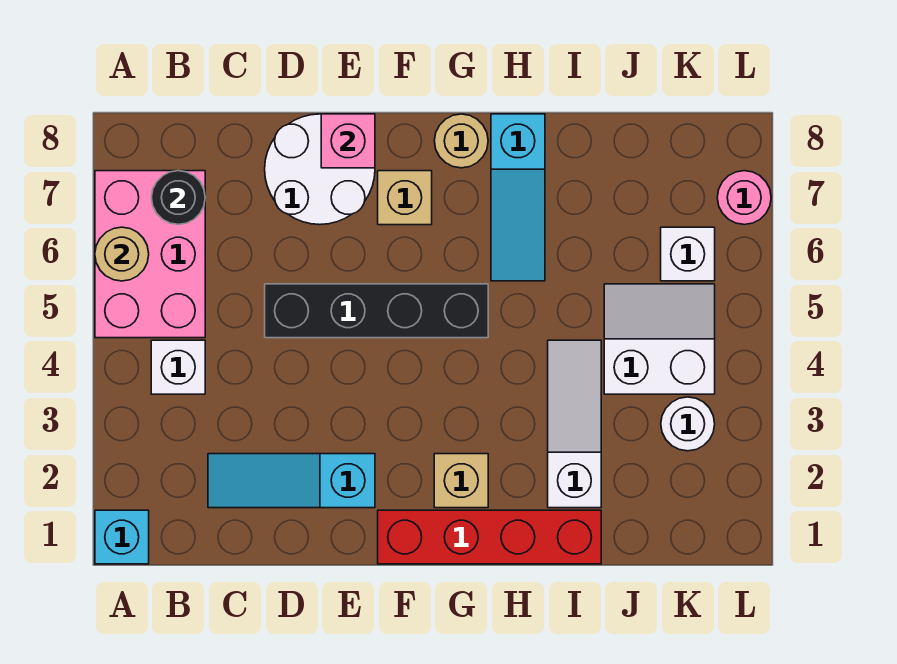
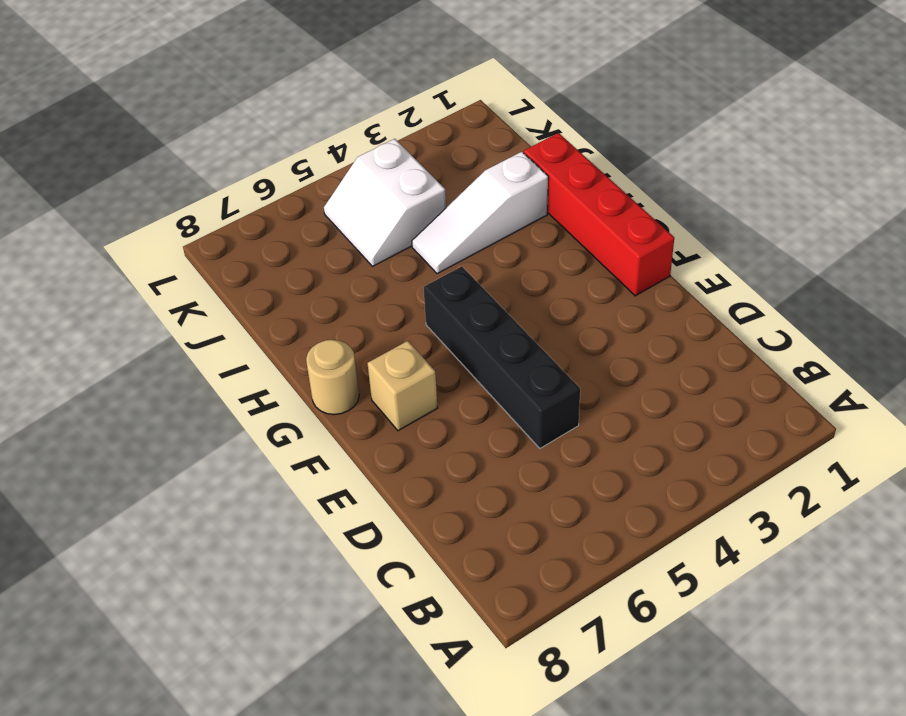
none -> cyan 1x1 brick [95,510,149,564]
none -> pink 2x3 brick [95,171,205,338]
none -> white 1x1 brick [151,340,205,394]

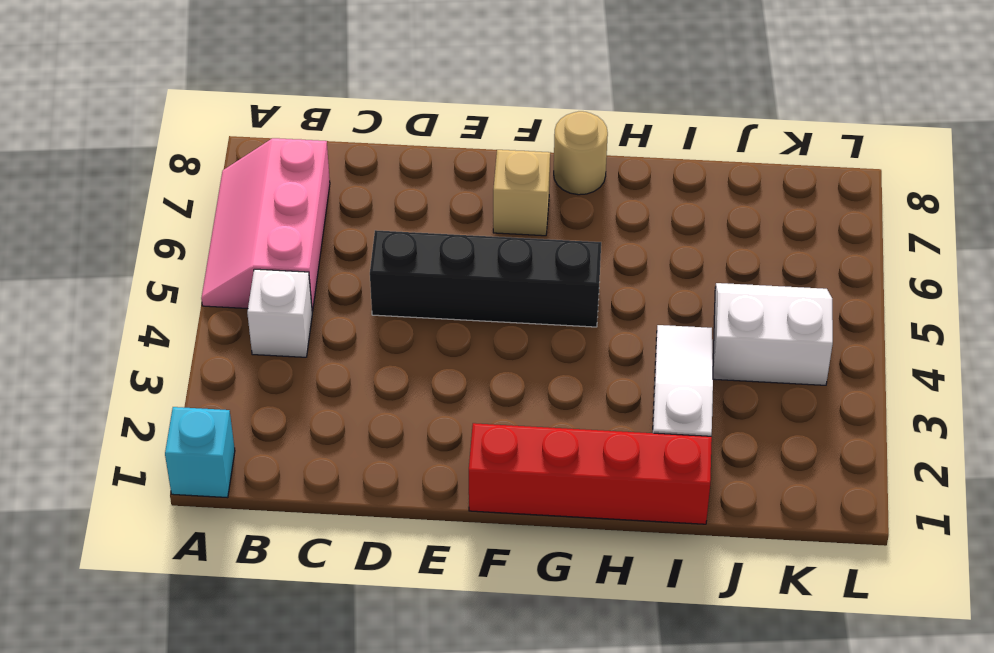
pink 2x3 slope [201,138,330,312] -> pink 2x3 brick [95,171,205,338]
none -> cyan 1x3 slope [208,454,375,508]
none -> white 2x2 round brick [265,114,375,225]
none -> tan 1x1 brick [434,454,488,508]

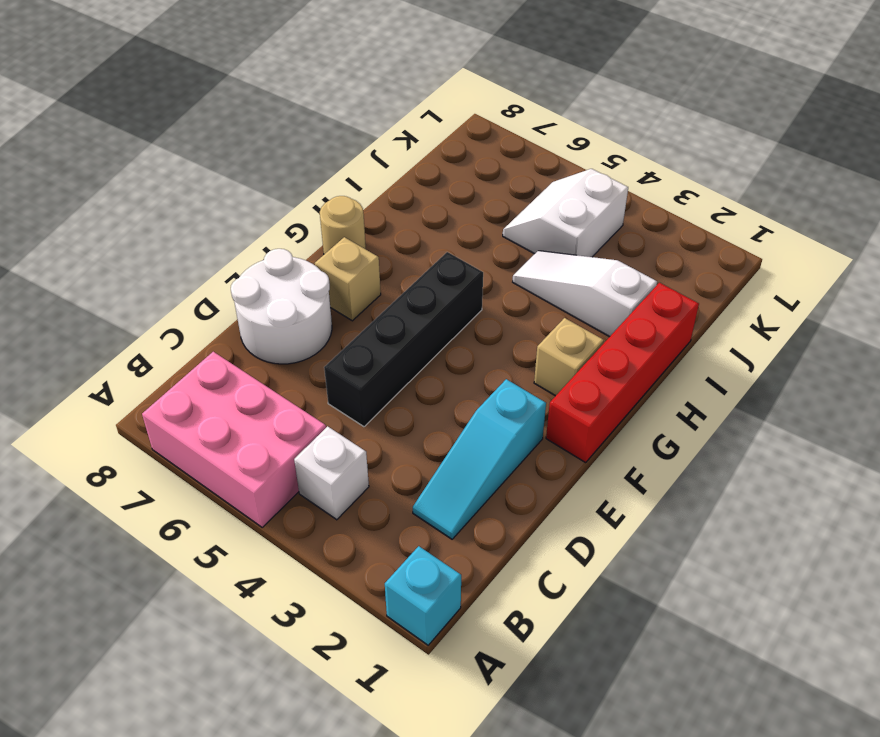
none -> cyan 1x3 slope [491,114,545,281]
none -> white 1x1 round brick [661,397,715,451]
none -> white 1x1 brick [661,227,715,281]

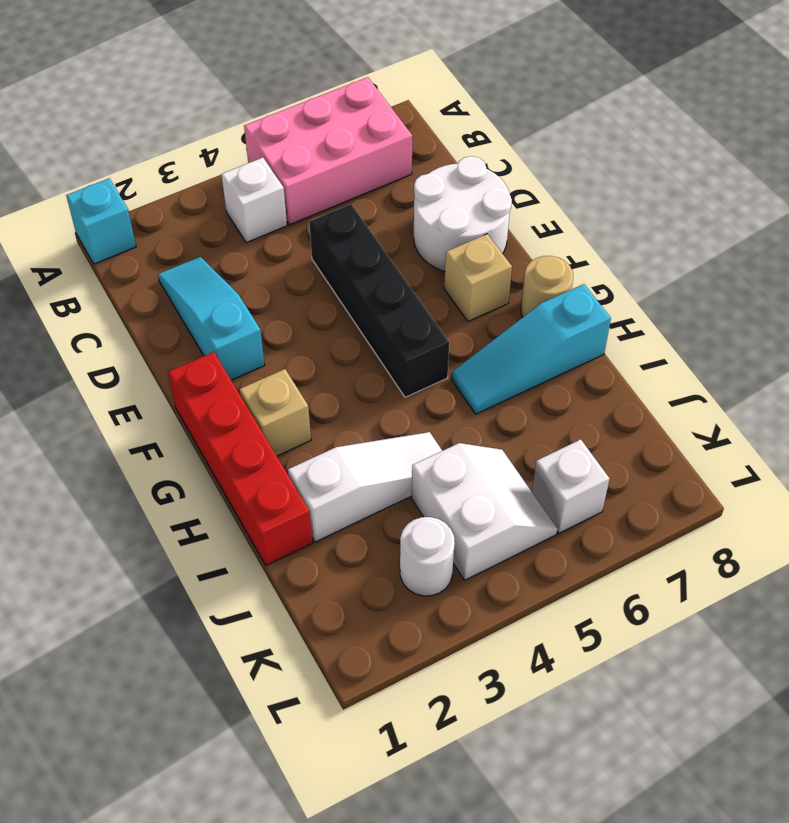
none -> pink 1x1 round brick [717,171,771,225]
none -> tan 1x1 round brick [95,227,149,281]
none -> black 1x1 round brick [151,171,205,225]

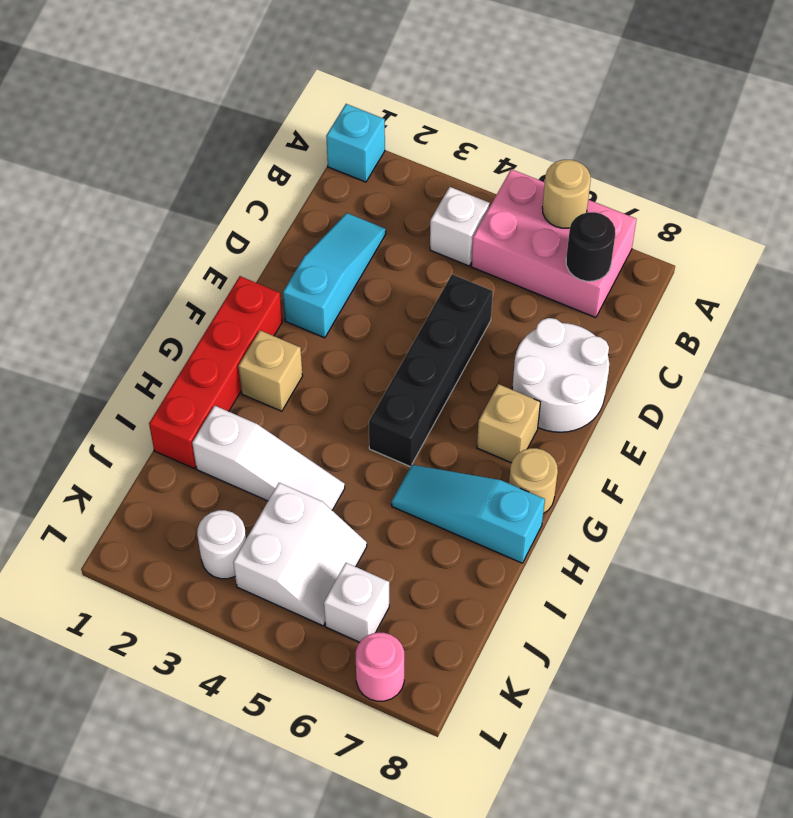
none -> pink 1x1 brick [321,114,375,168]

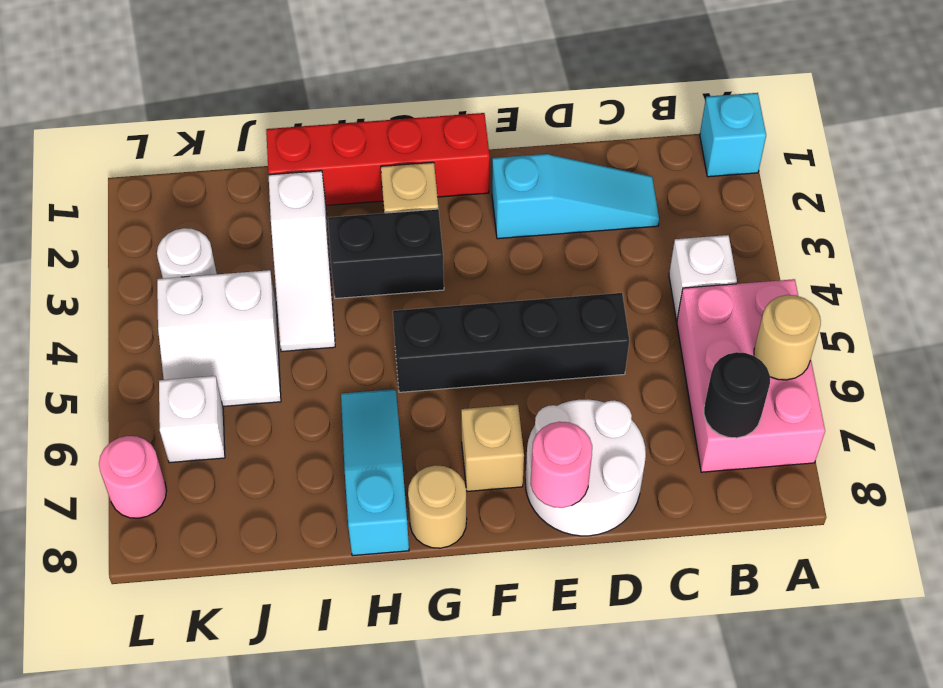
pink 1x1 round brick [530,422,592,508] -> pink 1x1 brick [321,114,375,168]
black 1x2 brick [328,209,444,299] -> none

